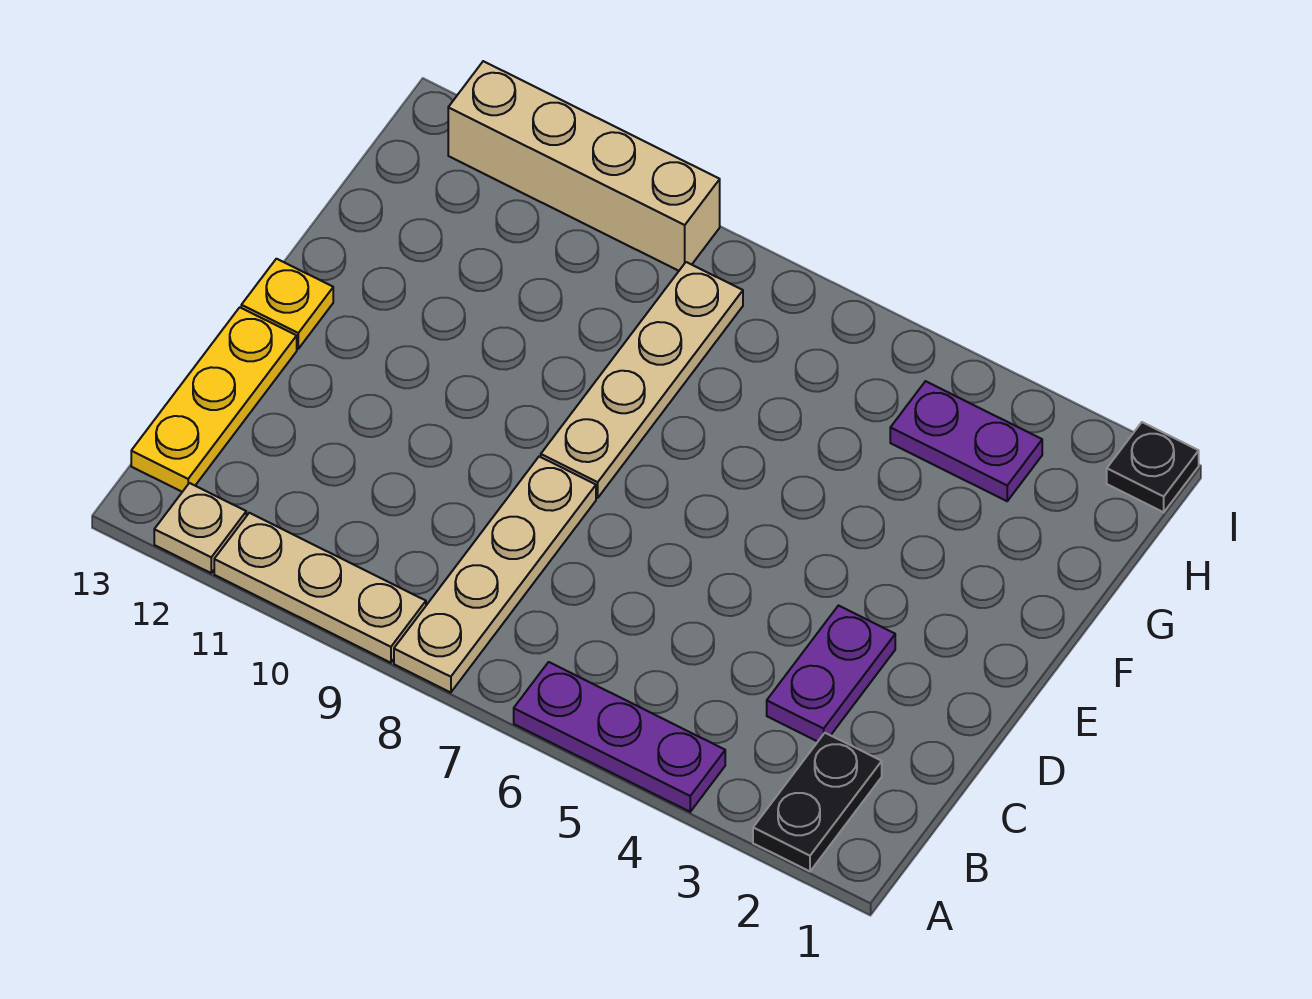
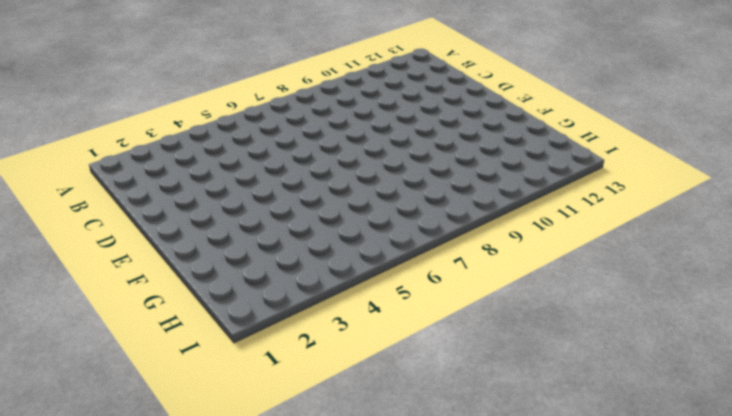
none -> black 1x2 plate [753,733,882,871]
none -> purple 1x3 plate [514,662,725,812]
none -> tan 1x4 plate [394,457,596,693]

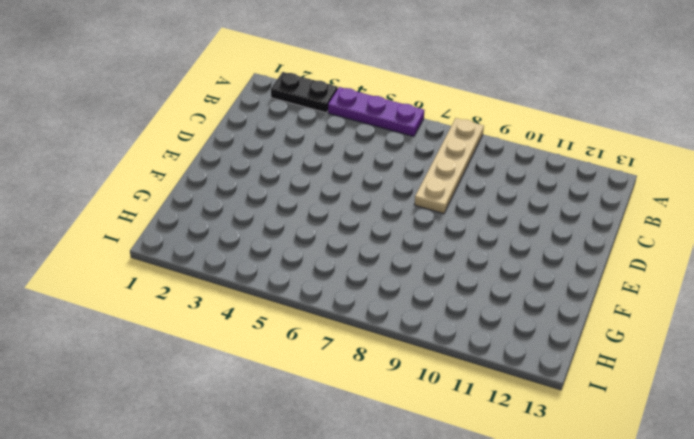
black 1x2 plate [271,72,338,113] -> black 1x2 plate turned to [753,733,882,871]
none -> tan 1x3 plate [214,513,426,663]
none -> tan 1x1 plate [154,483,246,573]
none -> yellow 1x3 plate [131,307,297,492]

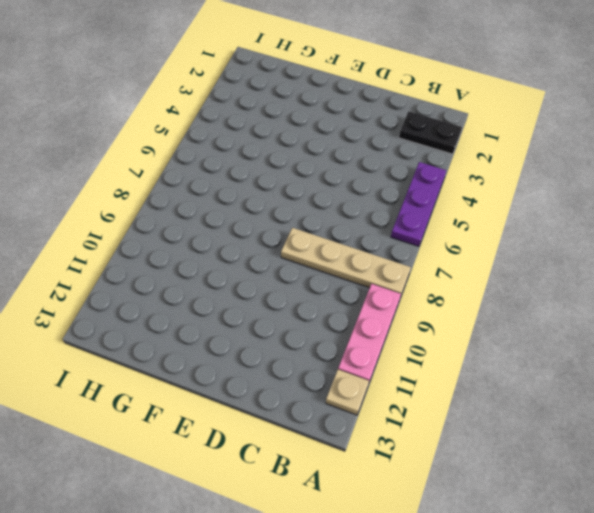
pink 1x3 plate [338,284,401,381] -> tan 1x3 plate [214,513,426,663]
none -> yellow 1x3 plate [131,307,297,492]
none -> purple 1x2 plate [767,606,895,742]
none -> tan 1x4 plate [541,262,743,498]

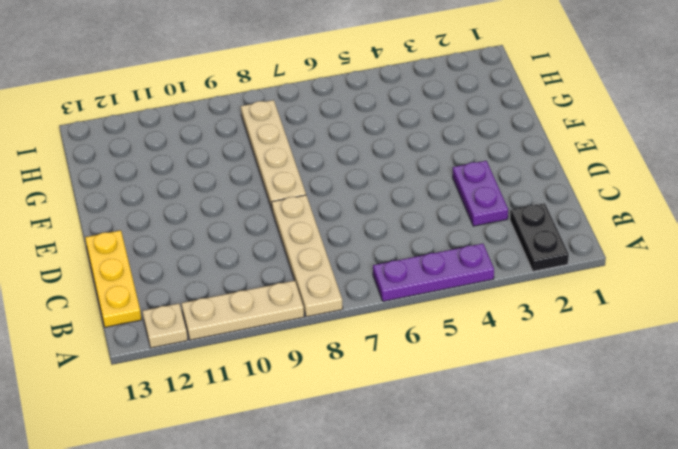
none -> yellow 1x1 plate [241,259,333,349]
none -> purple 1x2 plate [890,381,1042,501]
none -> black 1x1 plate [1107,422,1199,512]

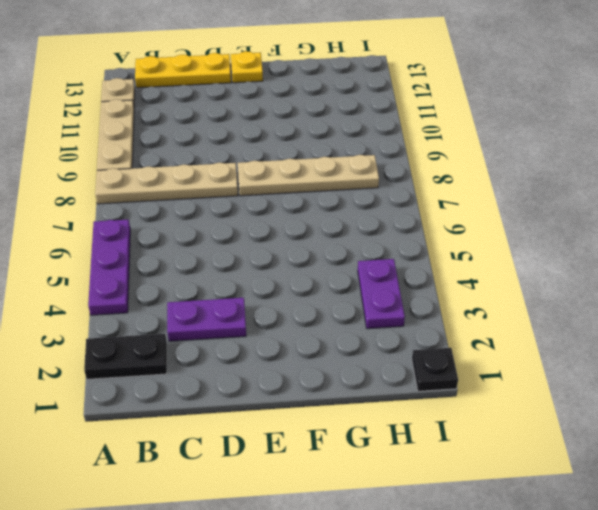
none -> tan 1x4 brick [448,61,720,271]

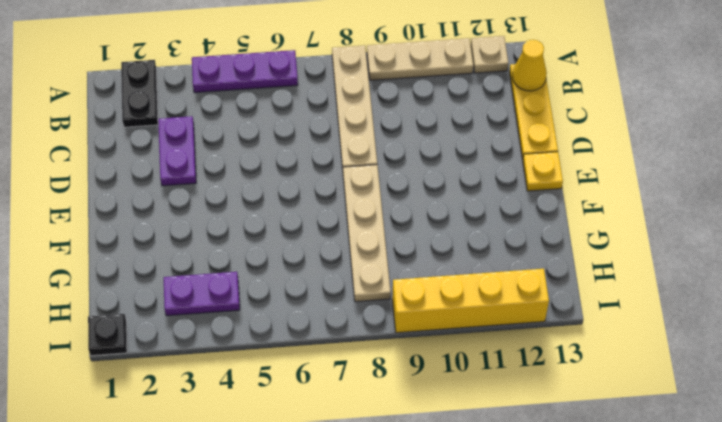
yellow 1x1 cone [512,40,547,91] -> none
yellow 1x4 brick [392,269,549,333] -> tan 1x4 brick [448,61,720,271]

